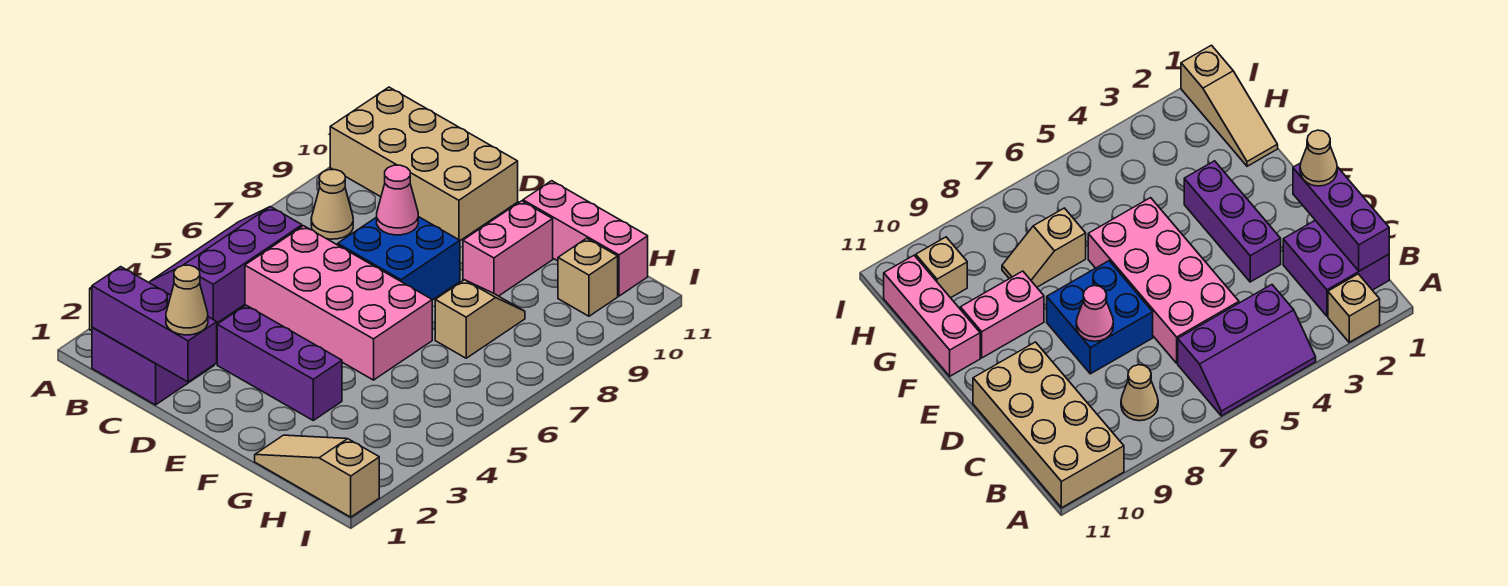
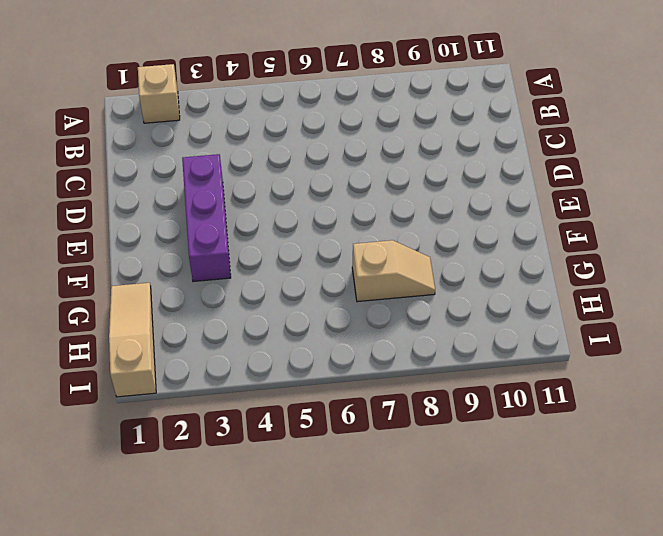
none -> purple 2x3 slope [150,207,302,323]
none -> tan 2x4 brick [330,87,518,241]
none -> purple 2x2 brick [92,327,214,405]

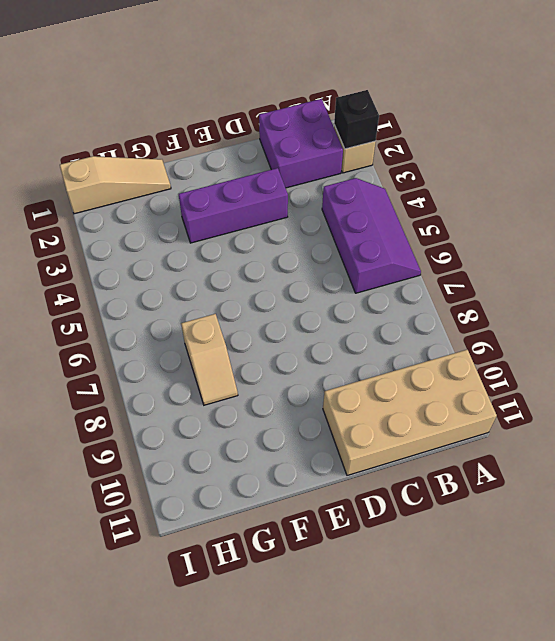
black 1x1 brick [334,90,379,149] -> none
none -> tan 1x1 cone [311,170,353,239]
none -> pink 2x4 brick [245,226,432,380]
none -> blue 2x2 brick [338,217,460,300]

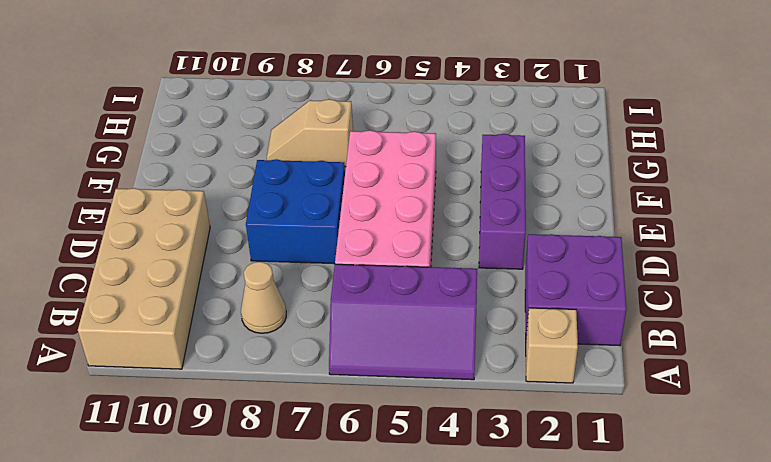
none -> pink 1x2 brick [463,201,553,296]
none -> pink 1x3 brick [523,181,648,296]
none -> tan 1x3 slope [255,435,379,517]

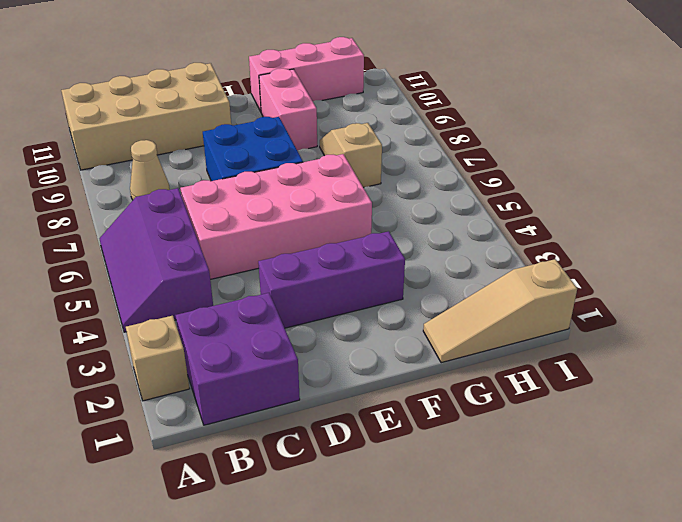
none -> tan 1x1 brick [558,238,618,316]
none -> purple 1x3 brick [92,267,217,382]
none -> pink 1x1 cone [377,165,418,235]

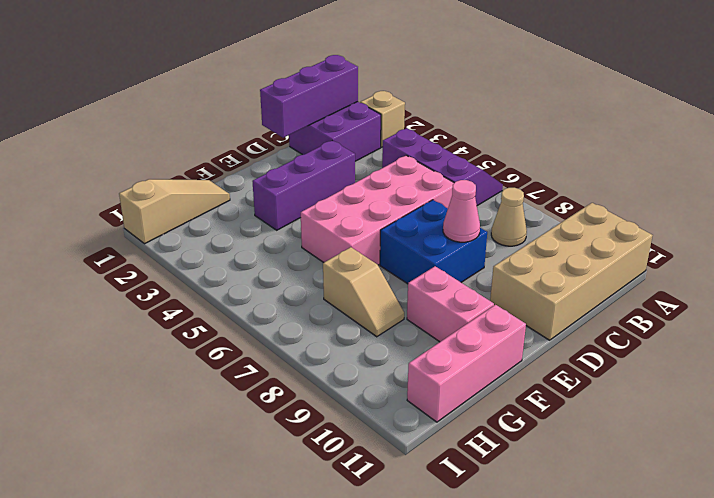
none -> tan 1x1 brick [558,238,618,316]
none -> tan 1x1 cone [166,265,208,335]

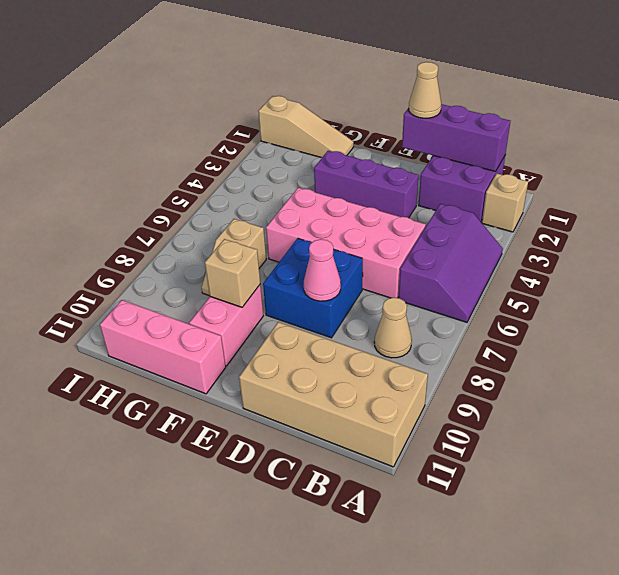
tan 1x1 brick [205,239,260,307] -> tan 1x1 brick moved to [558,238,618,316]

